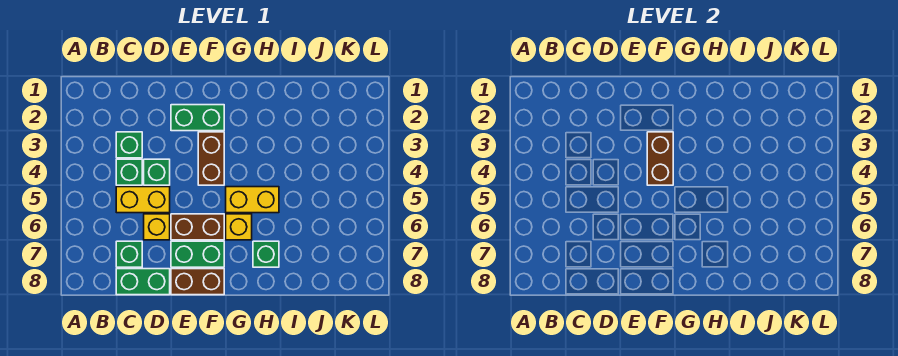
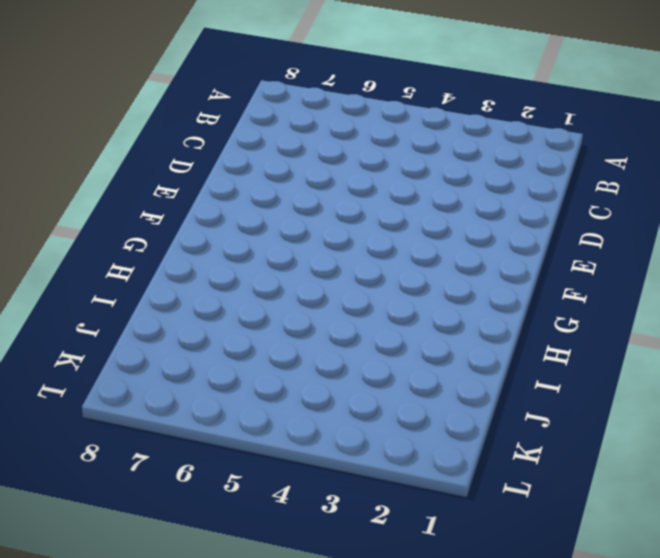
none -> green 1x1 brick [116,132,142,158]
none -> green 1x1 brick [116,159,142,185]
none -> yellow 1x2 brick [116,187,170,213]

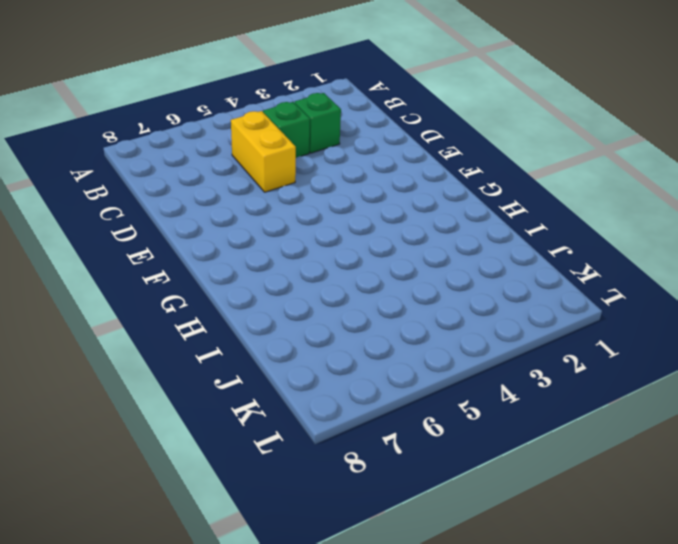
none -> green 1x1 brick [116,241,142,267]
none -> green 1x2 brick [116,269,170,295]
none -> green 1x1 brick [144,159,170,185]

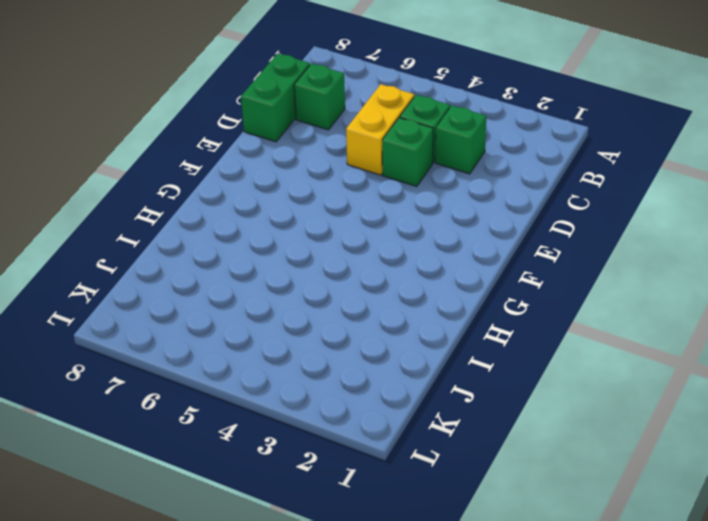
none -> yellow 1x1 brick [144,214,170,240]
none -> green 1x2 brick [171,105,224,131]
none -> brown 1x2 brick [171,214,224,240]

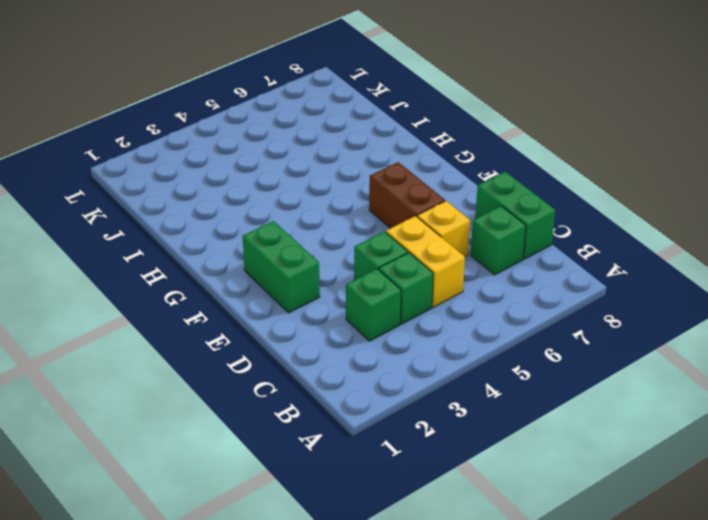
none -> green 1x2 brick [171,241,224,267]
none -> brown 1x2 brick [171,269,224,295]
none -> brown 1x2 brick [198,132,224,185]

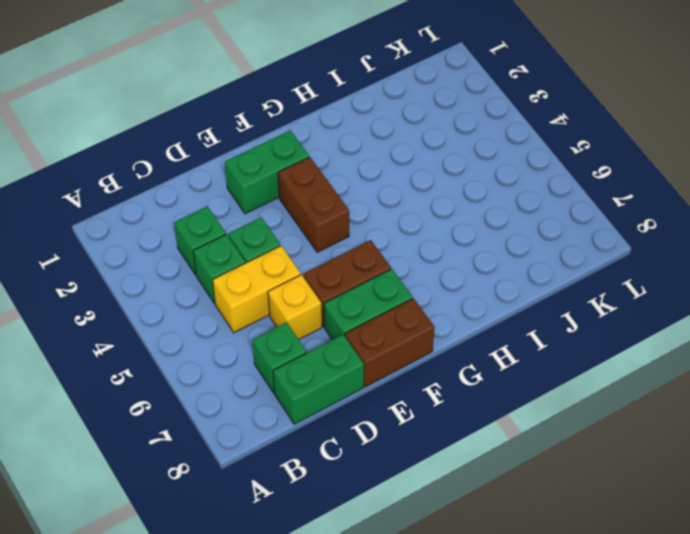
none -> yellow 1x2 brick [226,187,279,213]
none -> yellow 1x1 brick [226,214,252,240]
none -> green 1x1 brick [253,241,279,267]

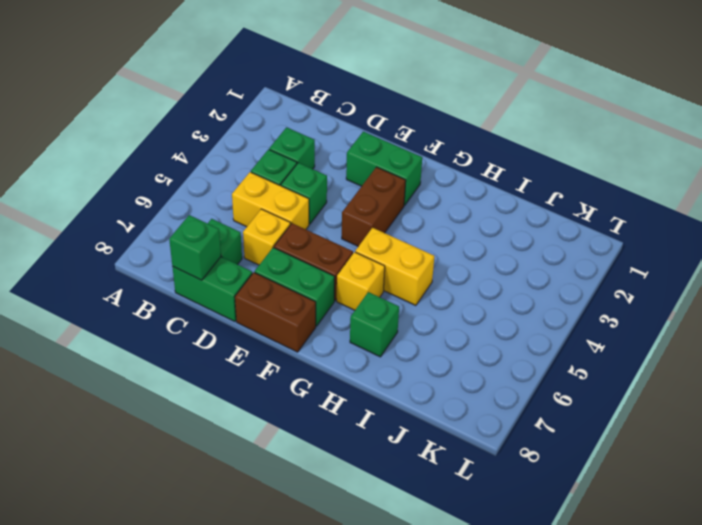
green 1x1 brick [169,215,221,280] -> none
none -> brown 1x2 brick [647,132,673,185]

